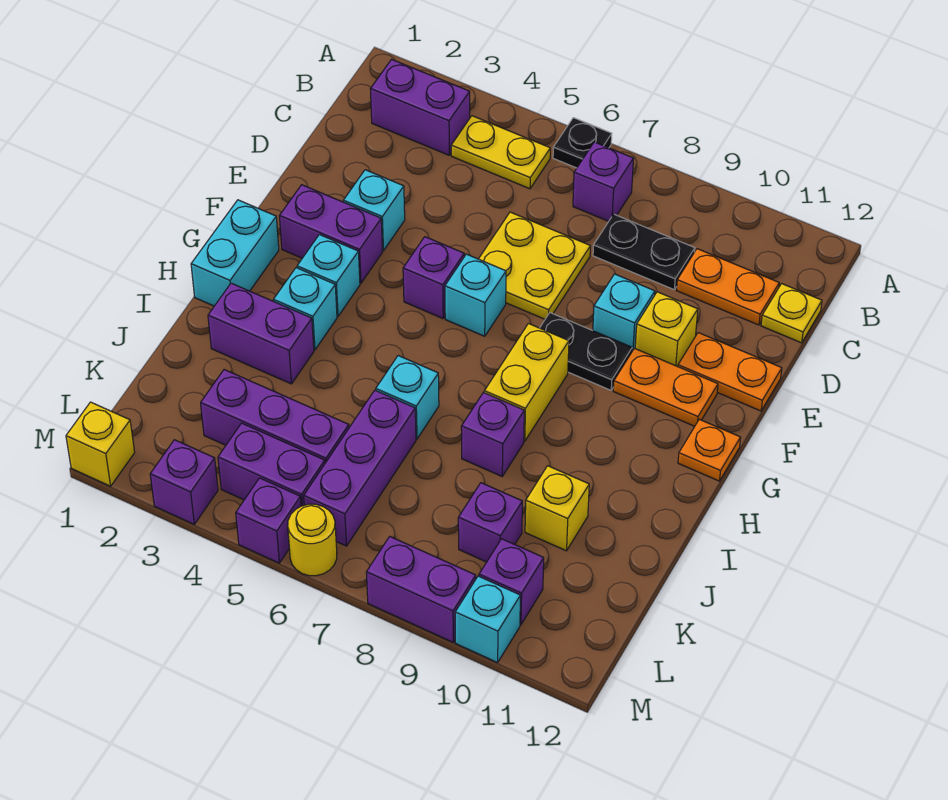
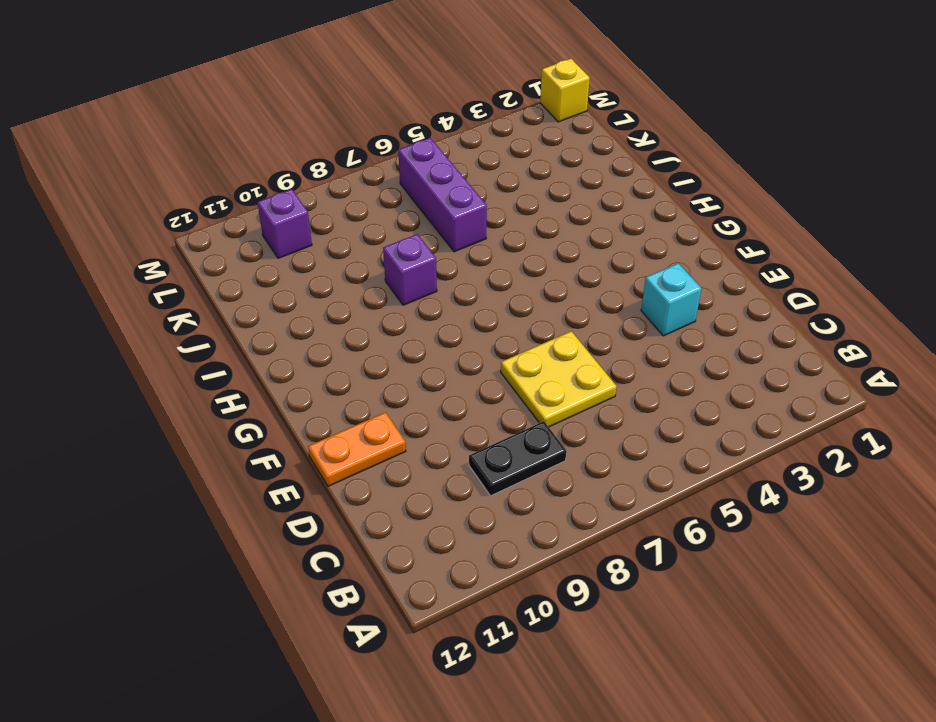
none -> black 1x1 plate [553,118,612,168]
none -> purple 1x2 brick [370,59,470,155]
none -> yellow 1x2 plate [451,116,550,189]
none -> purple 1x1 brick [573,142,634,221]

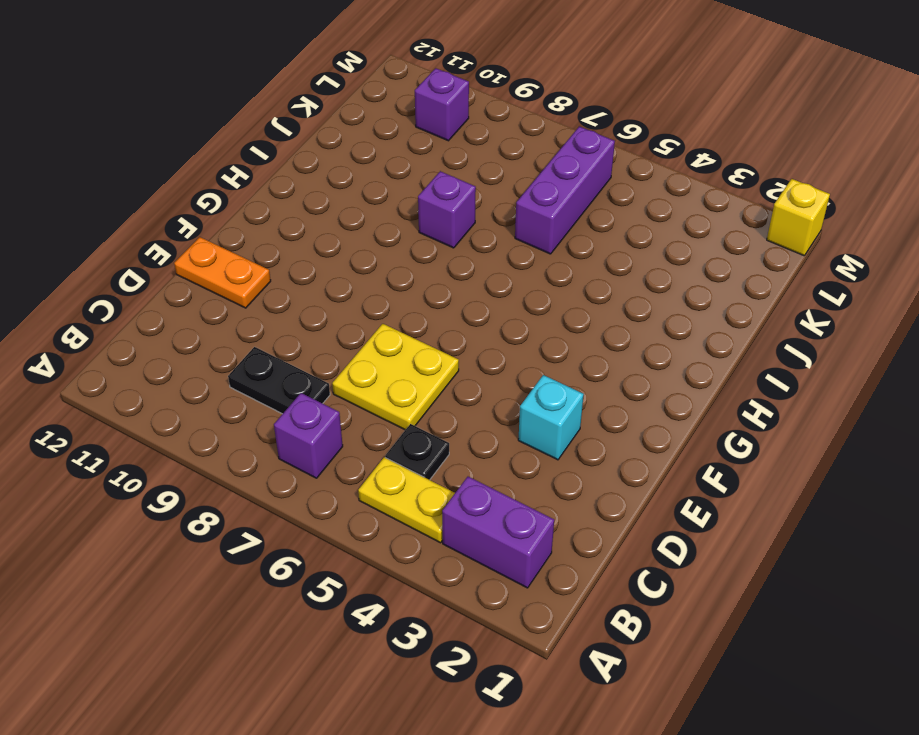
black 1x1 plate [385,424,449,480] -> black 1x1 plate moved to [553,118,612,168]
none -> orange 1x2 plate [676,249,779,325]
none -> yellow 1x1 plate [761,284,822,343]
none -> cyan 1x1 brick [593,274,655,351]
none -> yellow 1x1 brick [635,292,698,367]

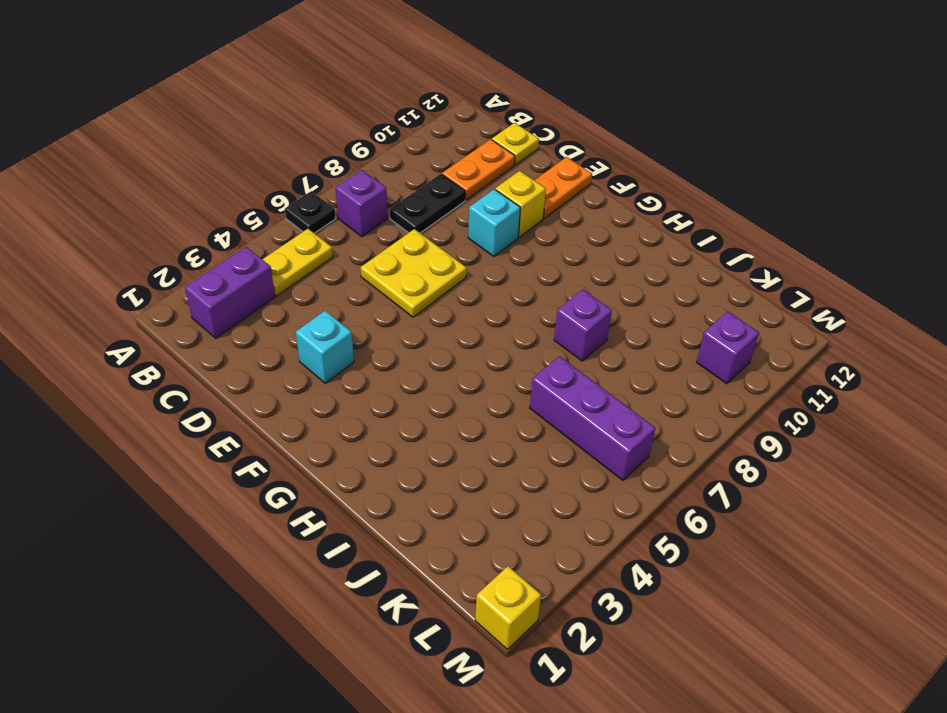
none -> purple 1x2 brick [280,185,382,283]
none -> purple 1x1 brick [403,237,464,318]
none -> cyan 1x1 brick [445,254,506,336]
none -> black 1x2 plate [540,313,632,390]

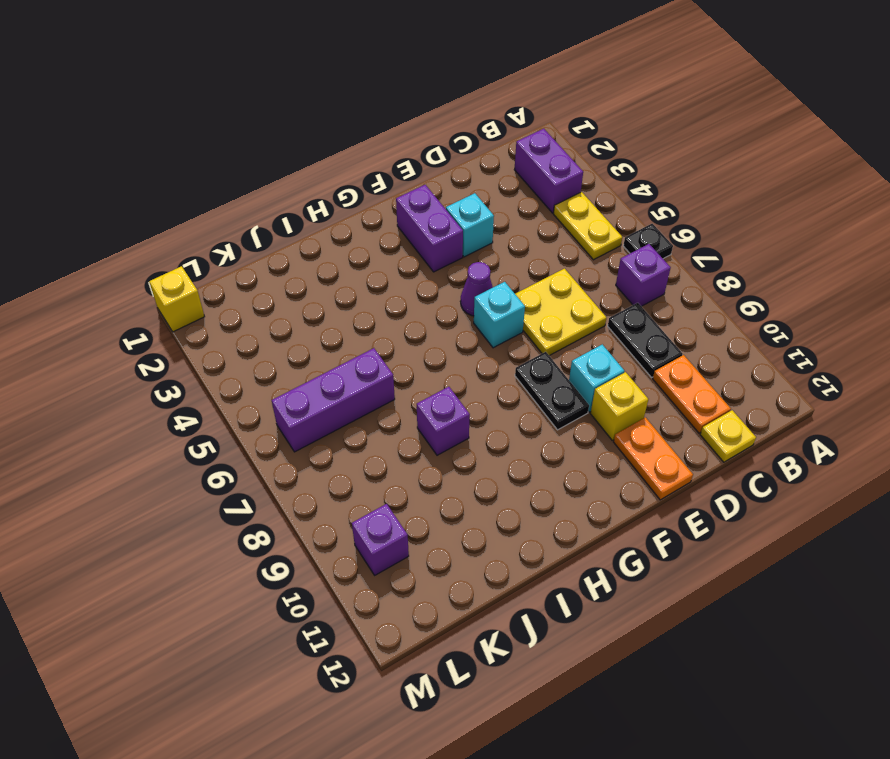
purple 1x1 cone [460,262,493,316] -> purple 1x1 brick [403,237,464,318]
none -> orange 1x2 plate [613,348,718,426]
none -> cyan 1x2 brick [191,200,279,306]
none -> cyan 1x1 brick [297,235,360,316]
none -> yellow 1x2 brick [484,324,569,441]

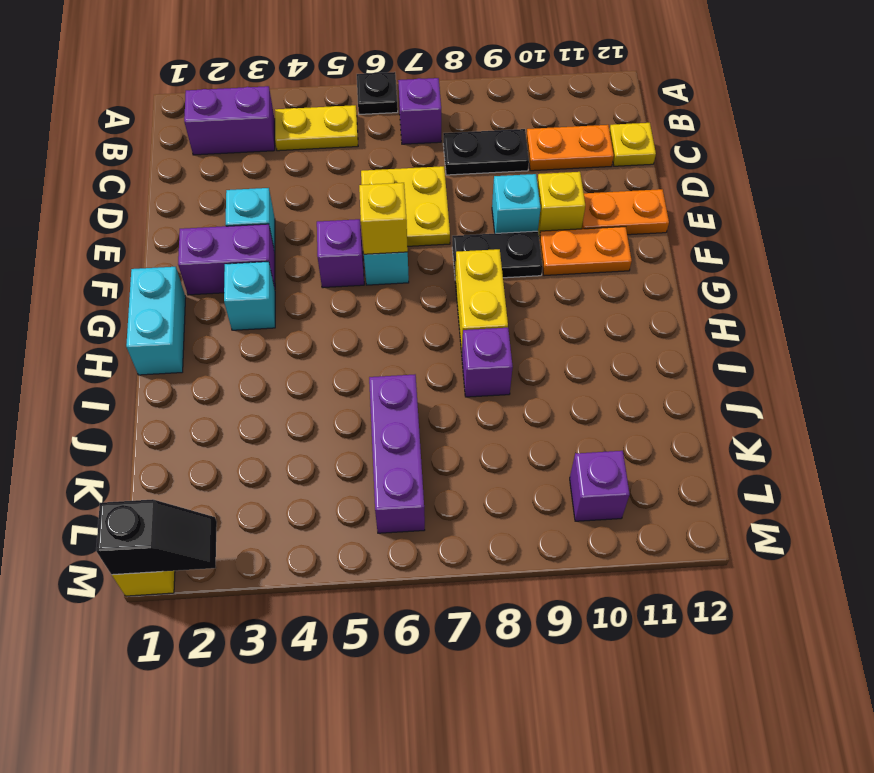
yellow 1x1 brick [359,183,408,254] -> yellow 1x1 brick moved to [525,466,589,551]
black 1x2 slope [96,499,217,575] -> none
none -> orange 1x1 plate [678,419,741,481]
none -> cyan 1x1 brick [273,268,337,350]
none -> purple 1x2 brick [208,283,314,384]
none -> cyan 1x1 brick [376,356,439,439]

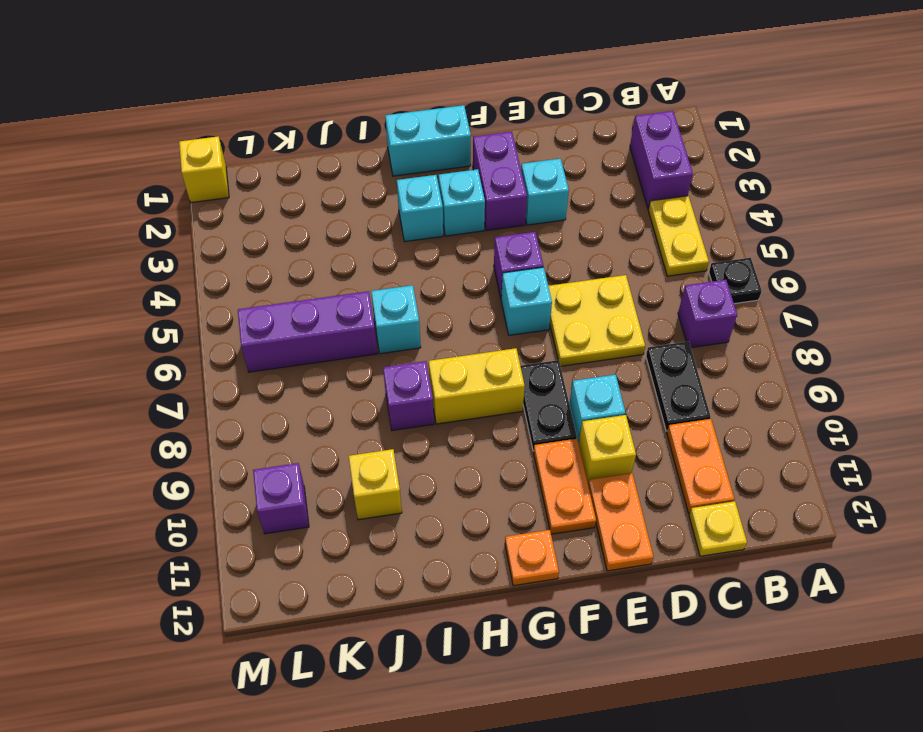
none -> purple 1x2 brick [208,283,314,384]
none -> purple 1x3 brick [201,370,349,463]
none -> purple 1x1 brick [458,483,522,562]
none -> purple 1x2 brick [218,423,325,506]

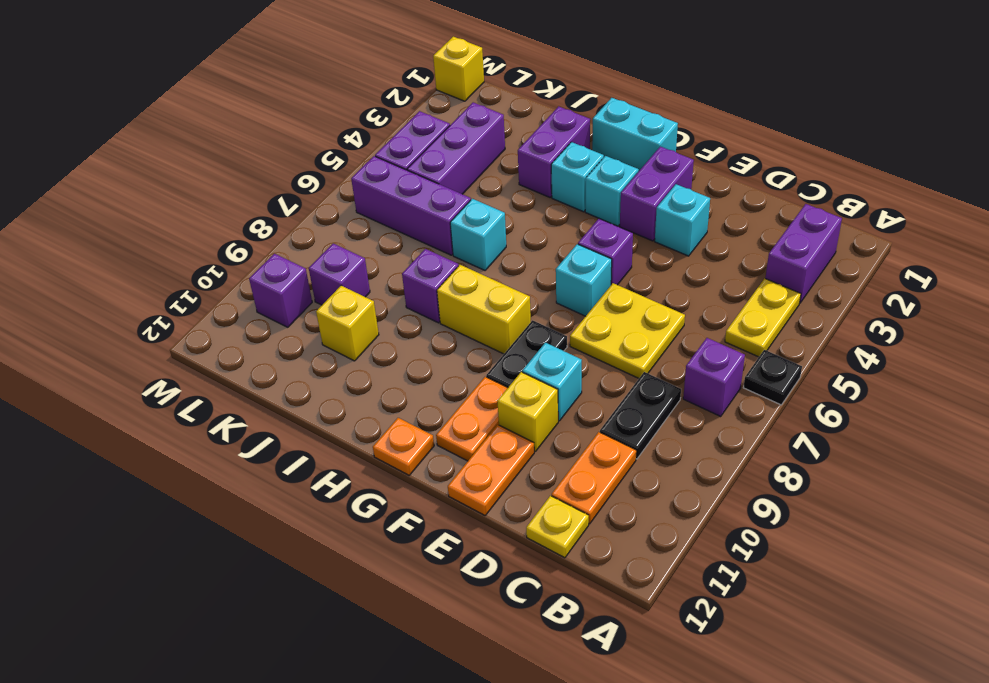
none -> purple 1x1 brick [150,440,218,524]
none -> purple 1x1 brick [236,478,301,563]
none -> yellow 1x1 round brick [288,504,337,576]
none -> purple 1x2 brick [366,537,476,642]

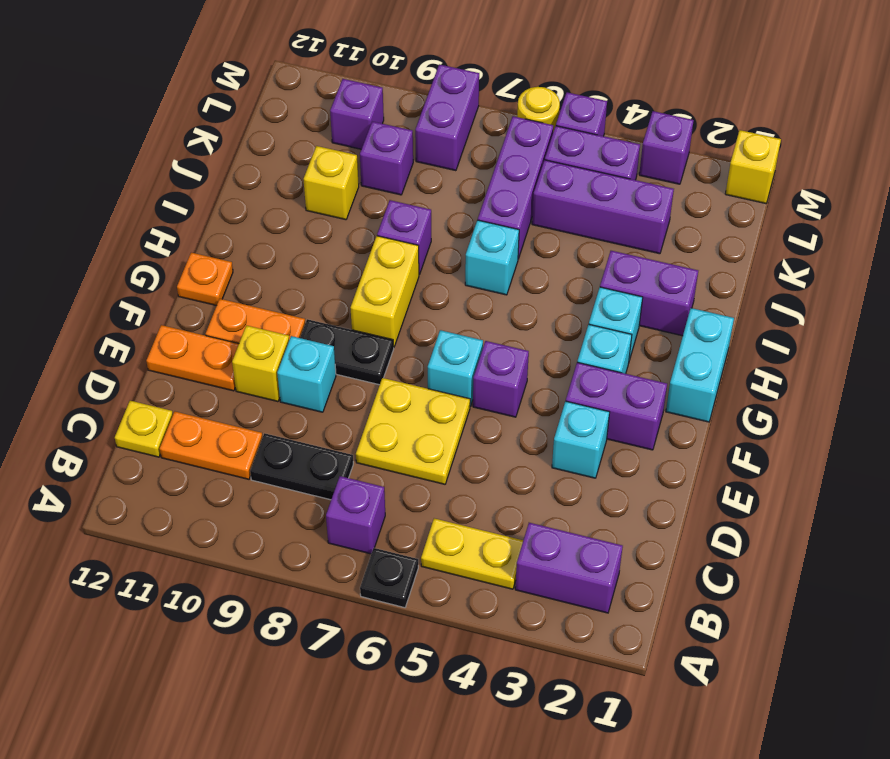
purple 1x2 brick [415,64,479,171] -> purple 1x2 brick turned to [366,537,476,642]
none -> cyan 1x1 brick [455,576,520,663]

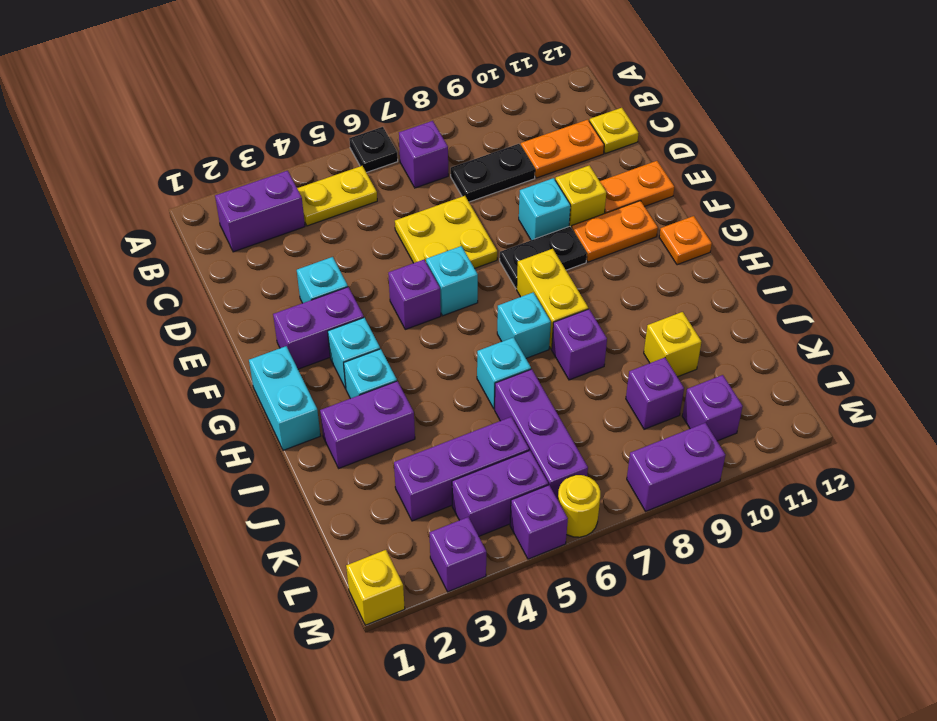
cyan 1x1 brick [497,292,551,358] -> cyan 1x1 brick moved to [455,576,520,663]

